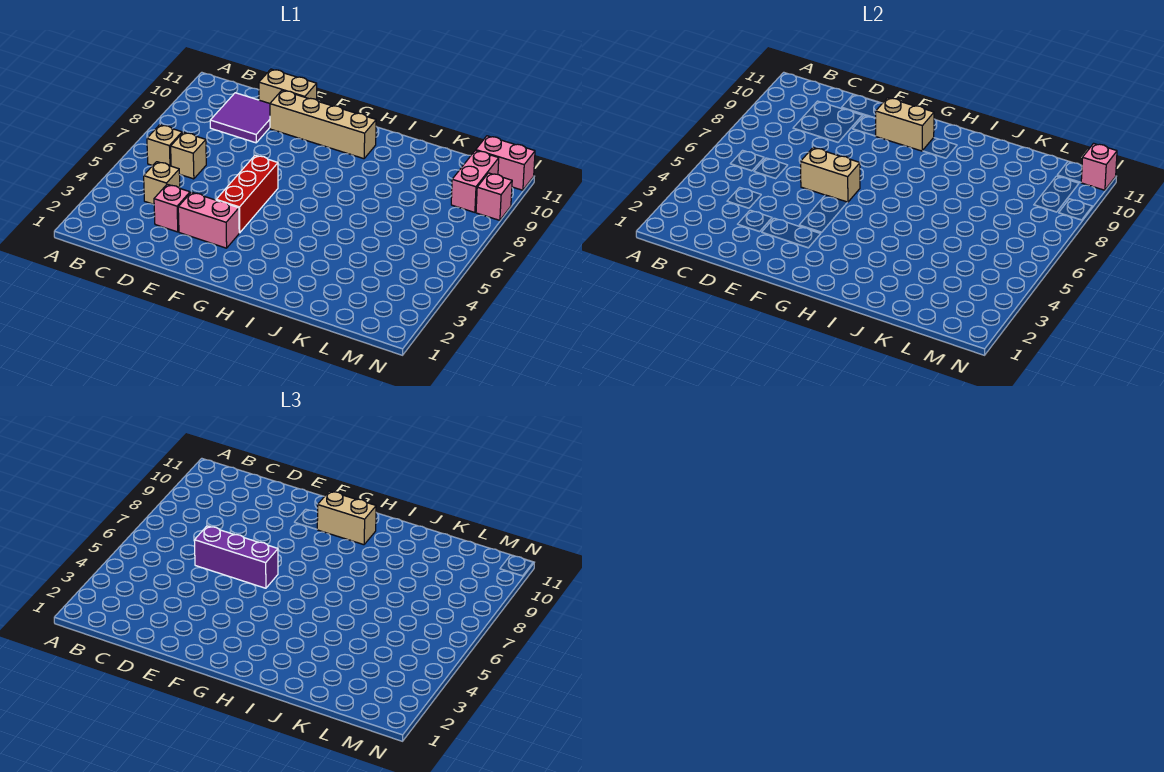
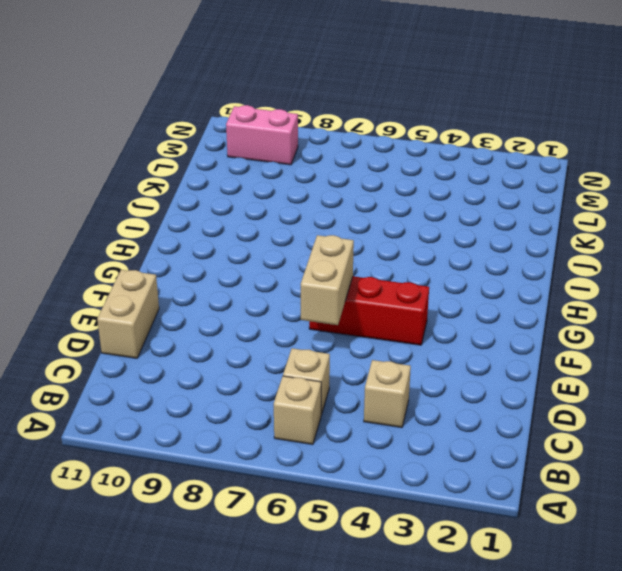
none -> purple 2x2 tile [210,93,270,143]
none -> pink 1x1 brick [154,184,190,232]
none -> pink 1x2 brick [178,192,239,248]

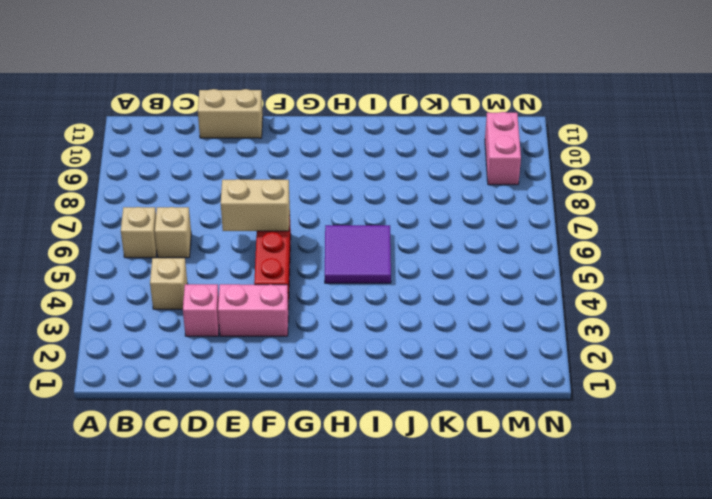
purple 2x2 tile [325,225,391,283] -> purple 2x2 tile moved to [210,93,270,143]
none -> tan 1x4 brick [270,90,376,159]
none -> pink 1x2 brick [476,136,535,190]
none -> pink 1x1 brick [476,173,512,220]

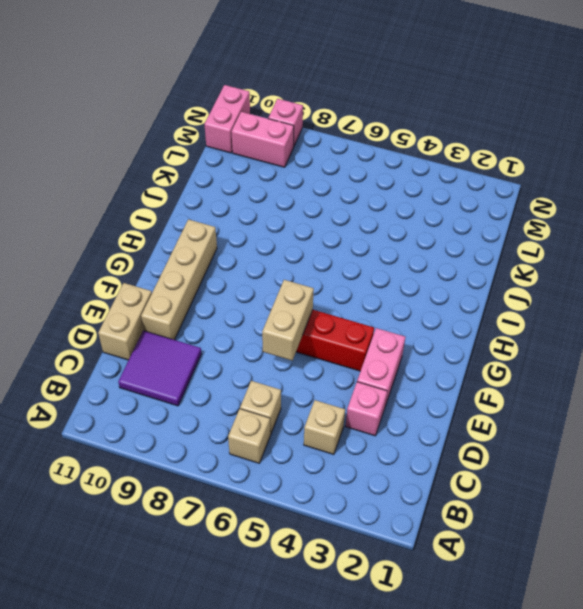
none -> tan 1x2 brick [876,98,934,151]
none -> pink 1x1 brick [1081,143,1117,190]
none -> purple 1x3 brick [194,526,278,588]

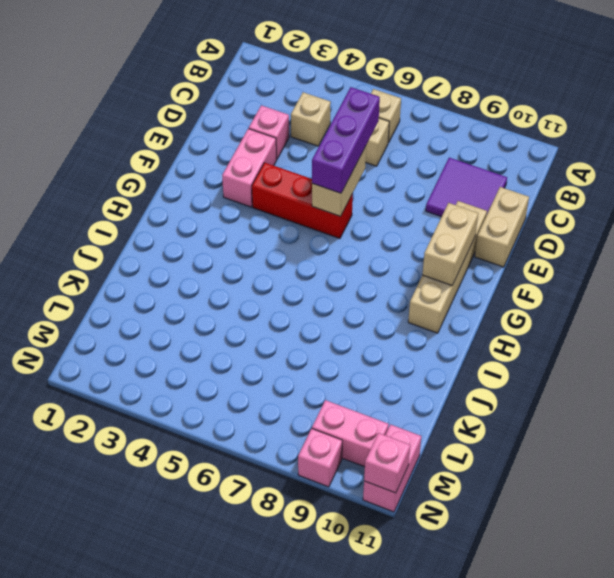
none -> tan 1x2 brick [317,491,376,545]

